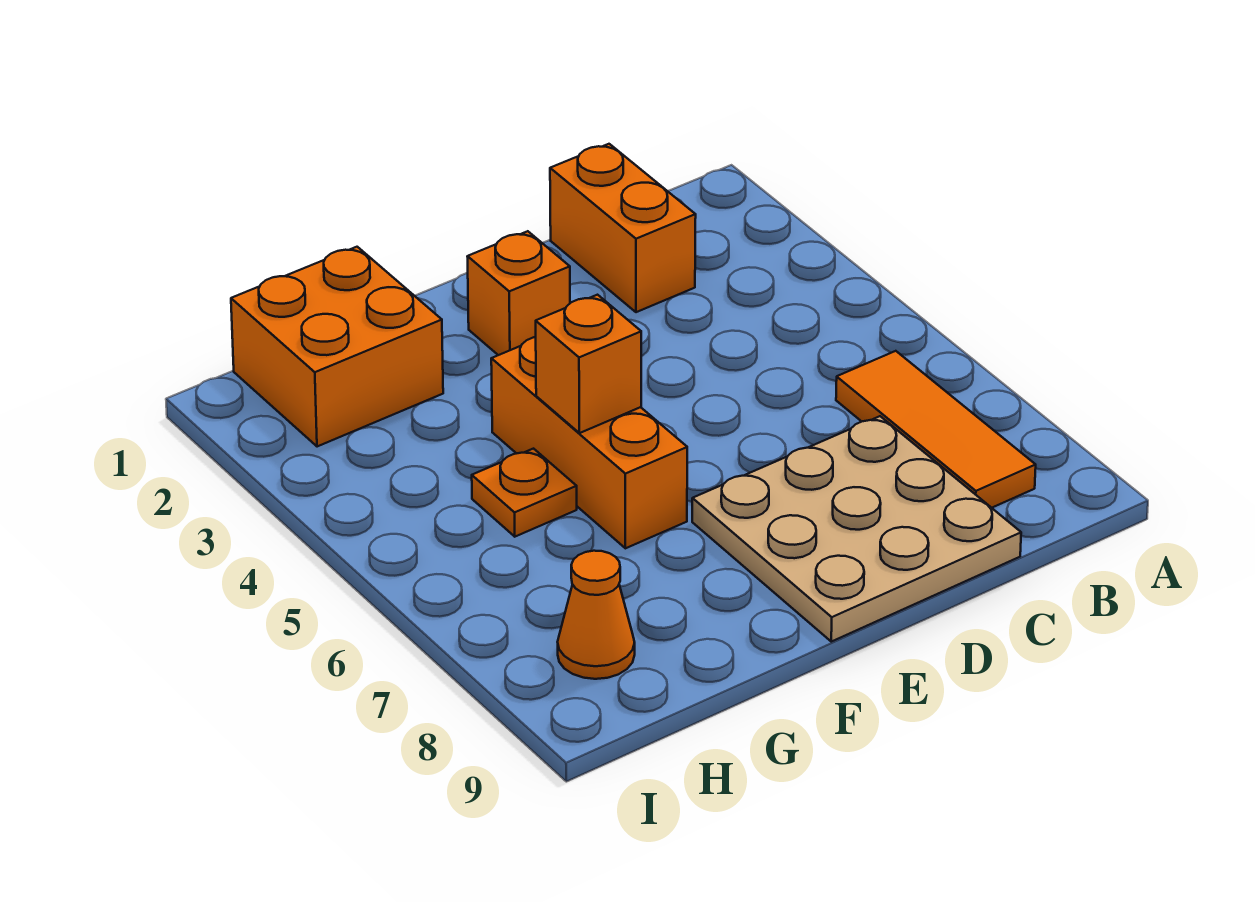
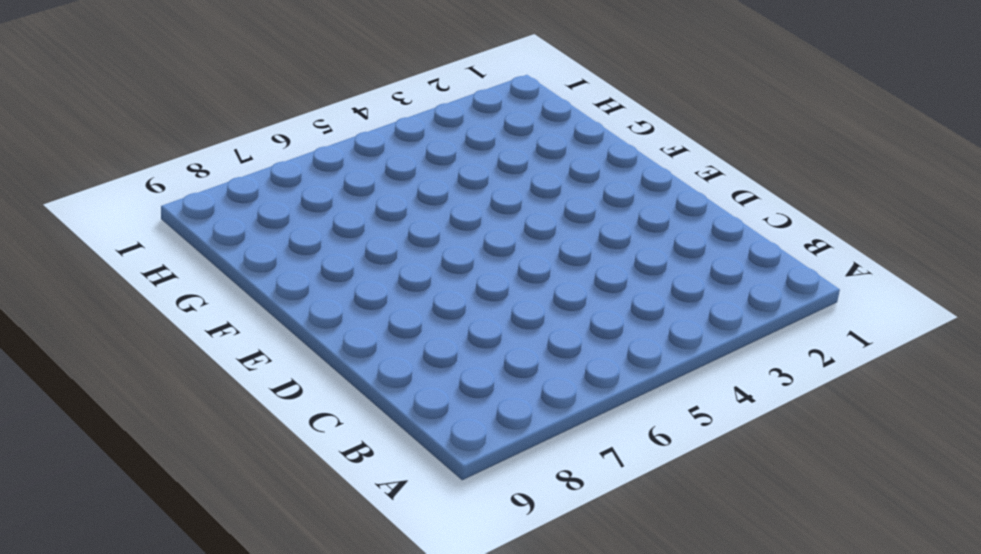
none -> orange 1x3 tile [836,351,1036,508]
none -> orange 1x2 brick [550,144,696,312]

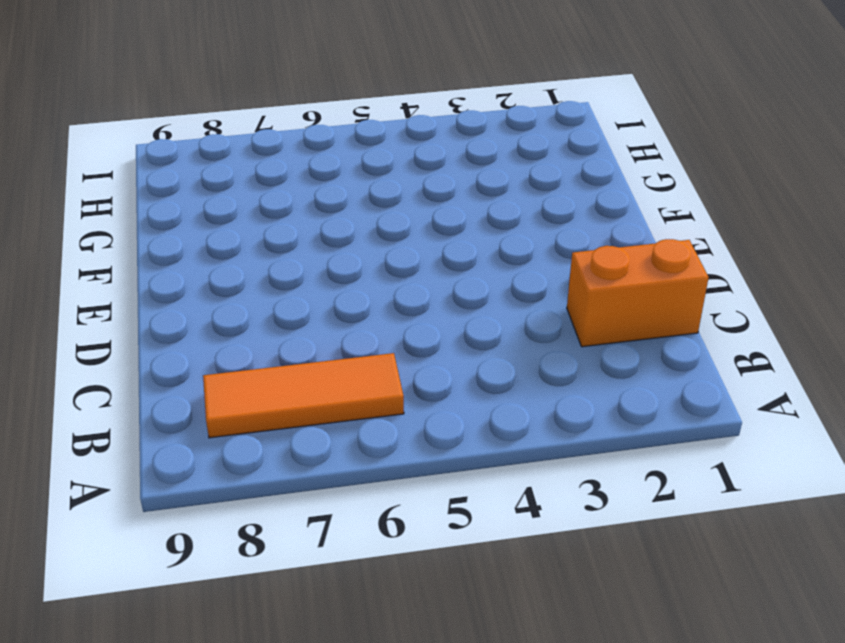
none -> tan 3x3 plate [692,416,1021,642]
none -> orange 1x1 brick [467,231,570,355]

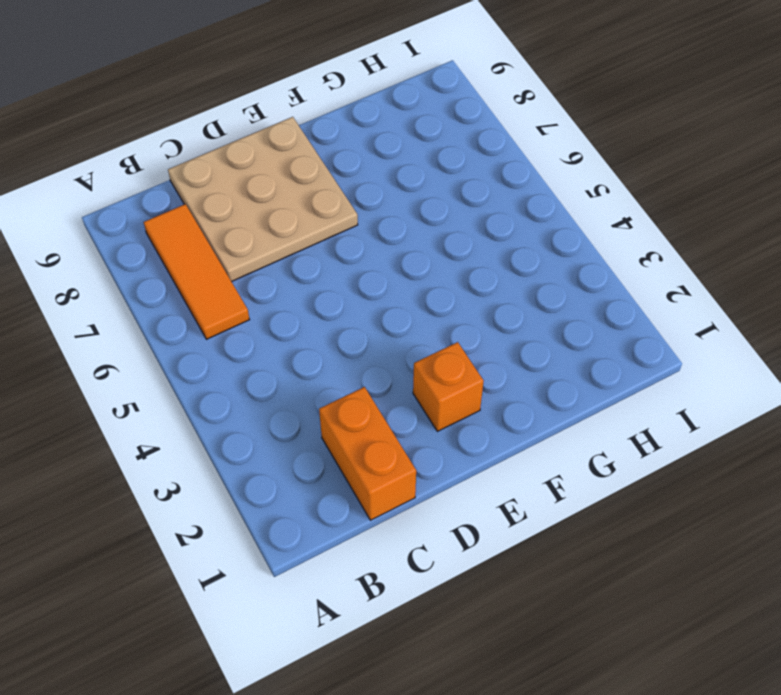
none -> orange 1x3 brick [491,337,687,548]
none -> orange 2x2 brick [231,247,443,447]

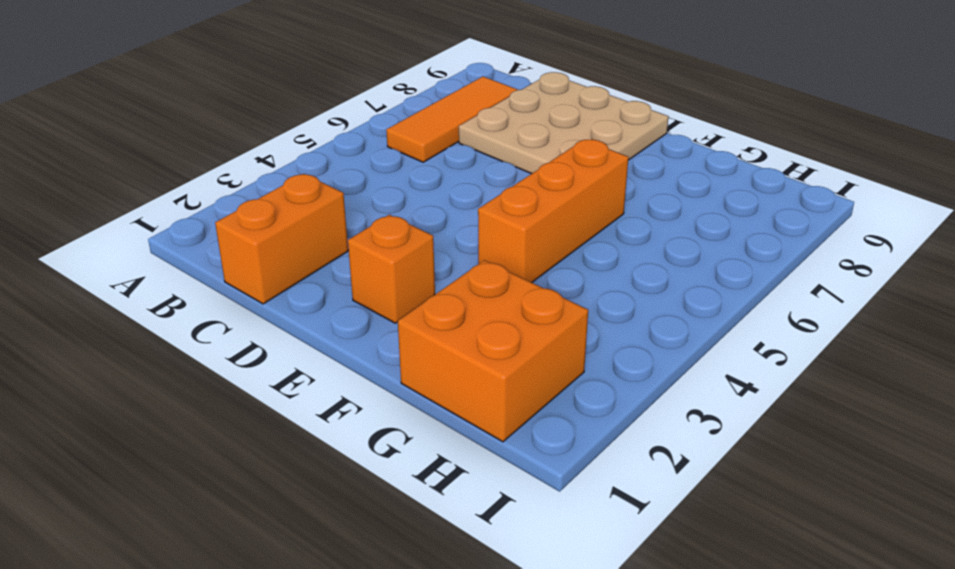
none -> orange 1x1 plate [472,449,577,537]
none -> orange 1x1 cone [558,551,635,679]

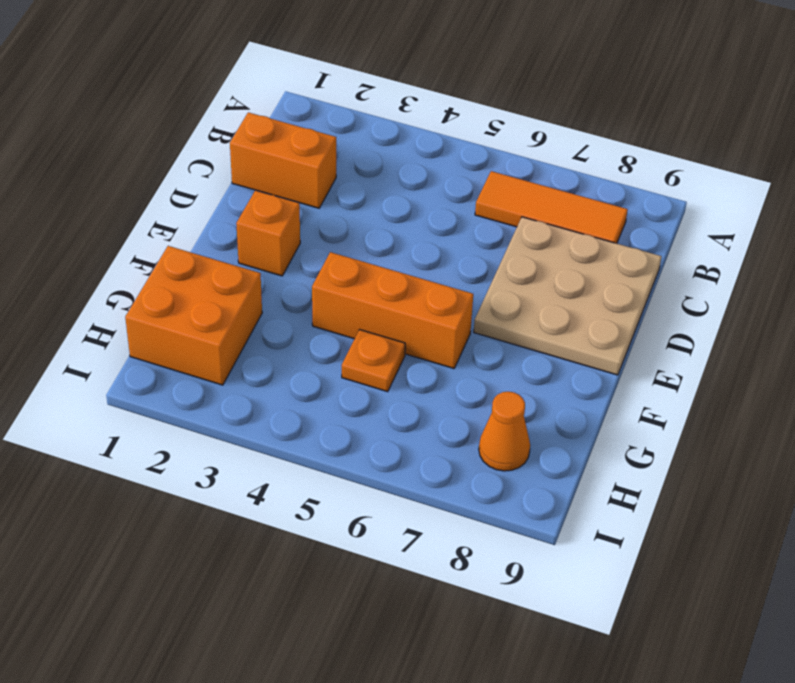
none -> orange 1x1 brick [536,295,641,433]

